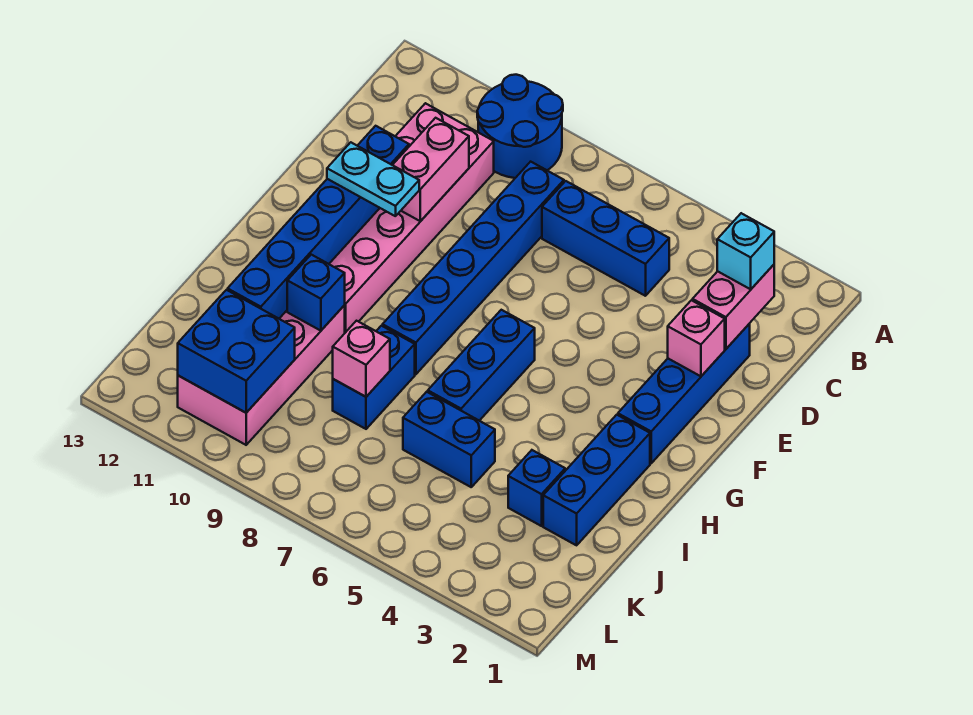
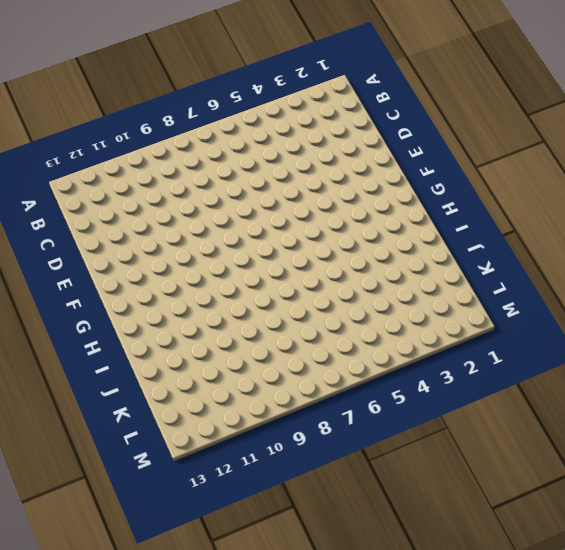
none -> blue 2x2 round brick [477,75,563,178]
none -> blue 1x3 brick [542,181,669,296]
none -> blue 1x6 brick [383,162,564,374]

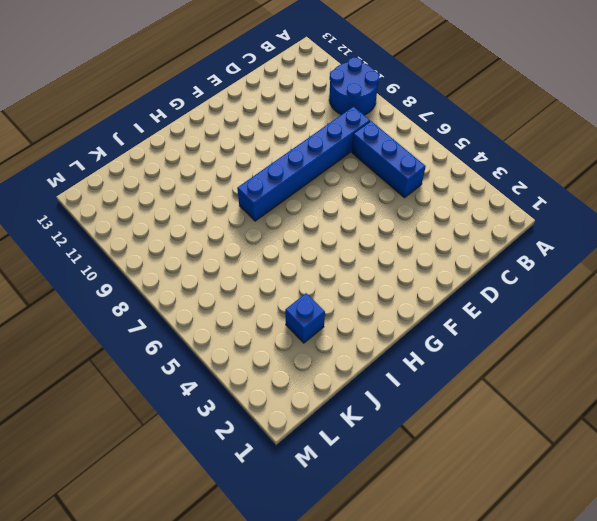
none -> pink 2x6 brick [329,103,494,333]
none -> blue 1x4 brick [618,324,750,463]
none -> blue 1x3 brick [428,310,535,421]

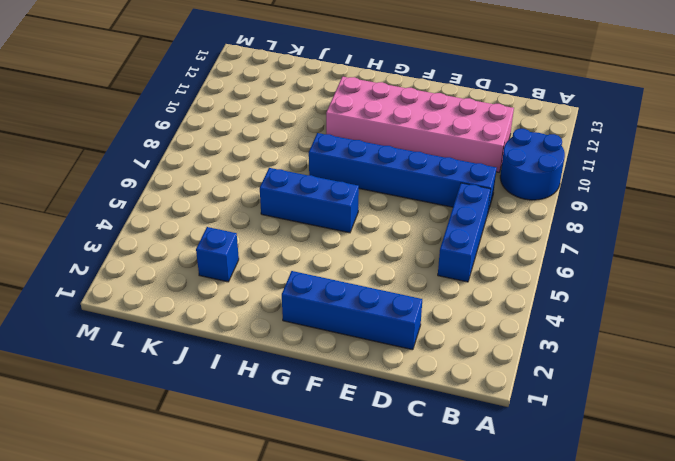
none -> blue 1x3 brick [543,415,650,545]
none -> blue 1x2 brick [333,326,415,429]
none -> pink 2x4 brick [178,305,345,445]

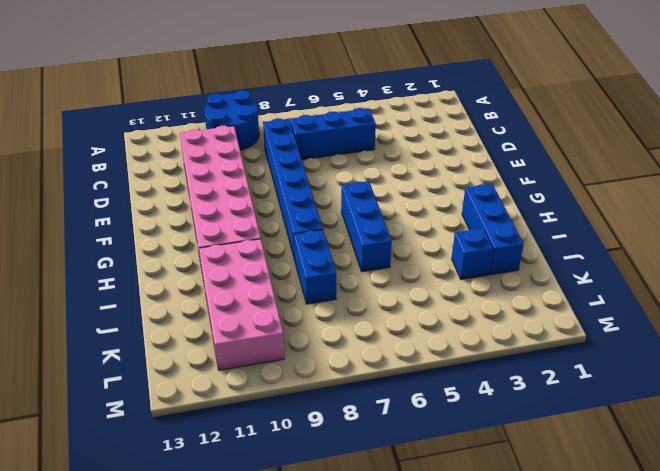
none -> blue 1x4 brick [618,324,750,463]
none -> blue 1x2 brick [403,392,495,487]
none -> pink 1x2 brick [693,265,774,349]

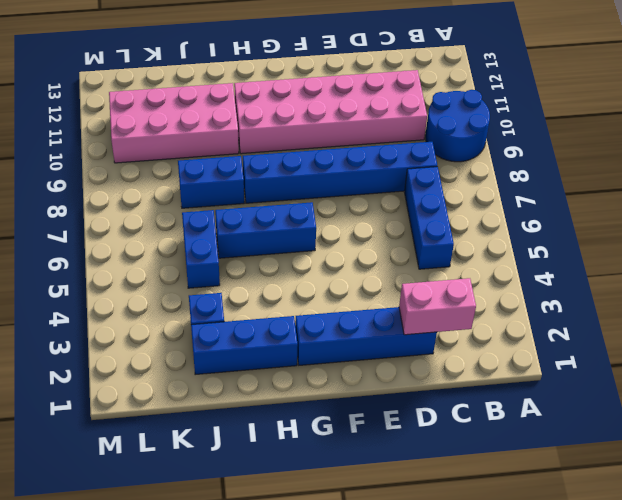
none -> pink 1x2 brick [393,118,469,221]
none -> pink 1x1 brick [668,300,725,376]
none -> blue 1x6 brick [228,126,409,319]

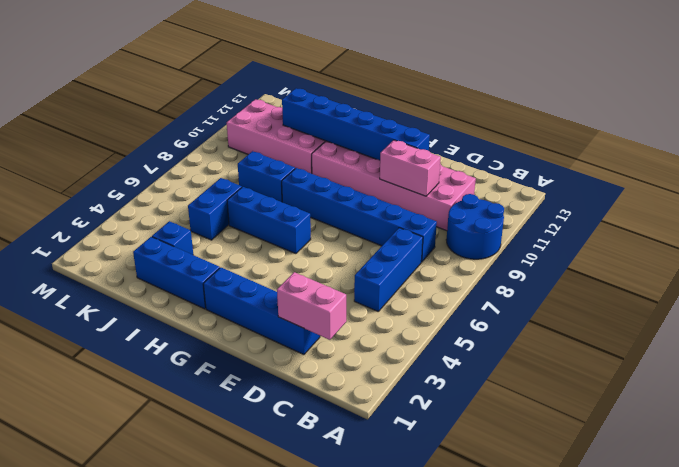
none -> pink 1x1 brick [668,300,725,376]
none -> blue 1x1 brick [287,255,345,331]
none -> pink 1x1 brick [333,321,390,397]

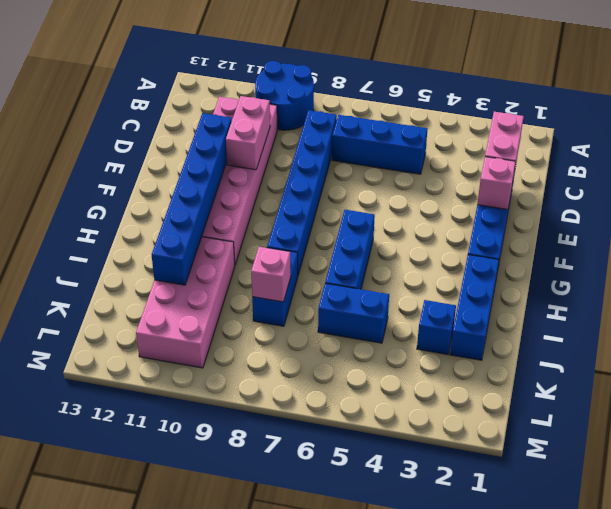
none -> blue 1x1 brick [287,255,345,331]
none -> blue 2x2 brick [178,290,295,413]
none -> cyan 1x1 brick [717,213,774,289]

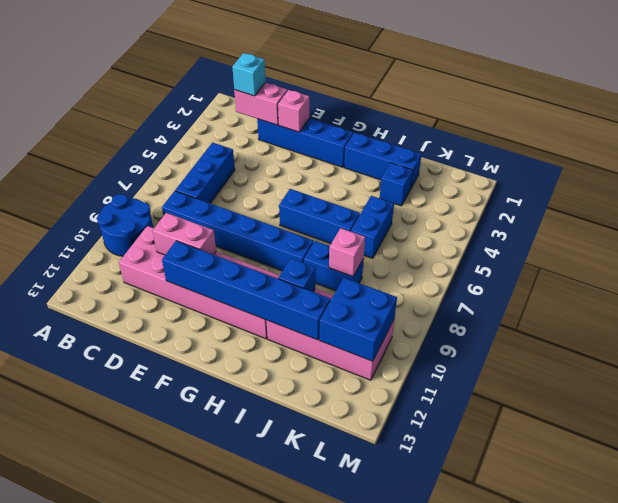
none -> cyan 1x2 plate [327,142,419,216]

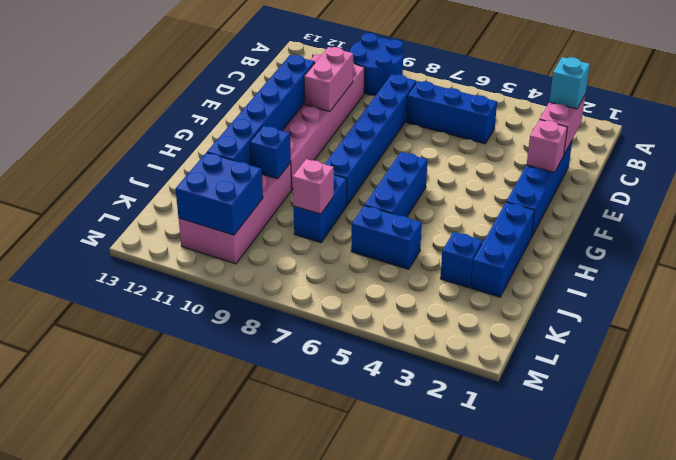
none -> cyan 1x2 plate [327,142,419,216]

